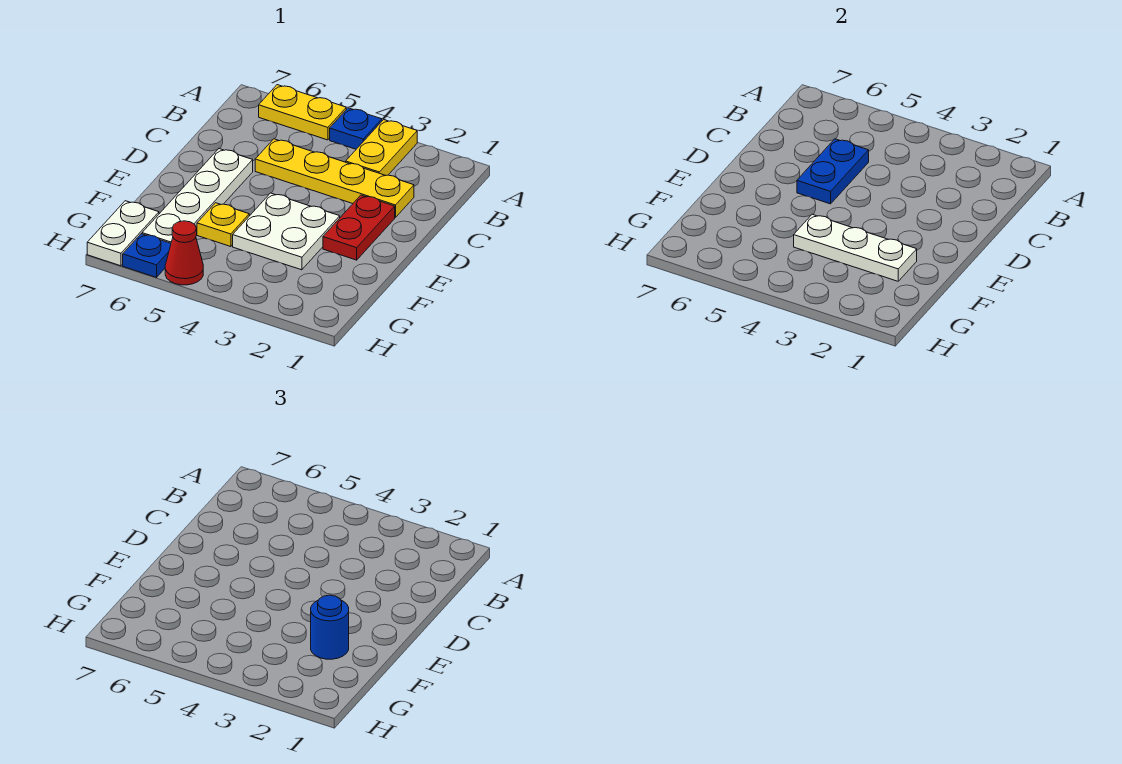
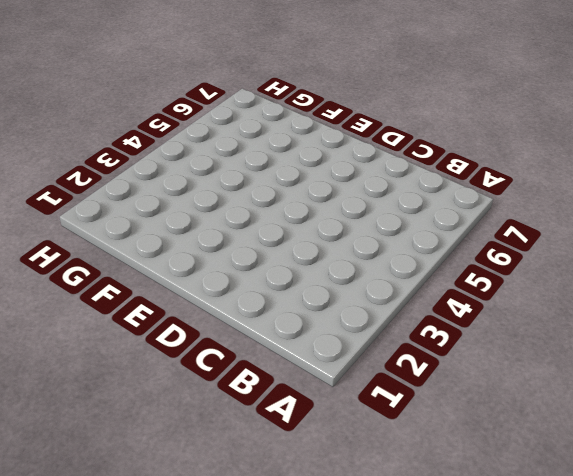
none -> yellow 1x2 plate [346,120,417,176]
none -> blue 1x1 plate [330,108,382,149]
none -> yellow 1x2 plate [259,85,346,140]

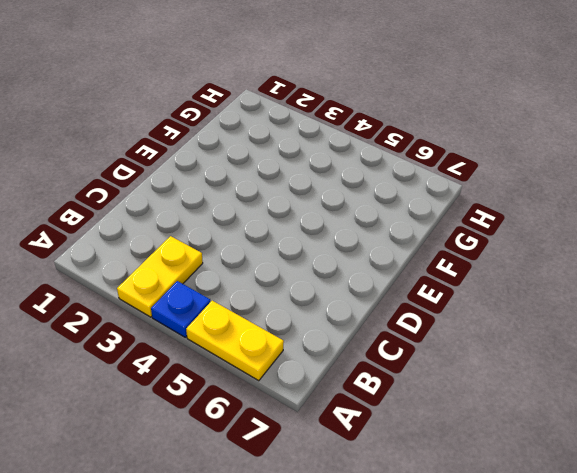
none -> yellow 1x4 plate [255,139,414,218]
none -> red 1x2 plate [323,195,395,260]
none -> white 1x4 plate [142,149,253,243]

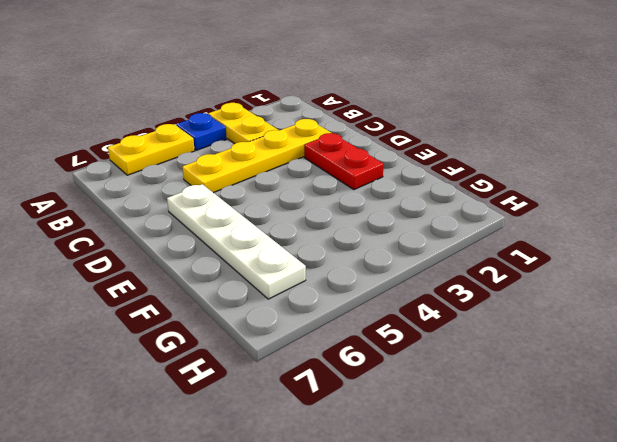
none -> white 2x2 plate [233,193,340,270]
none -> yellow 1x1 plate [197,203,249,247]
none -> white 1x2 plate [87,201,159,266]

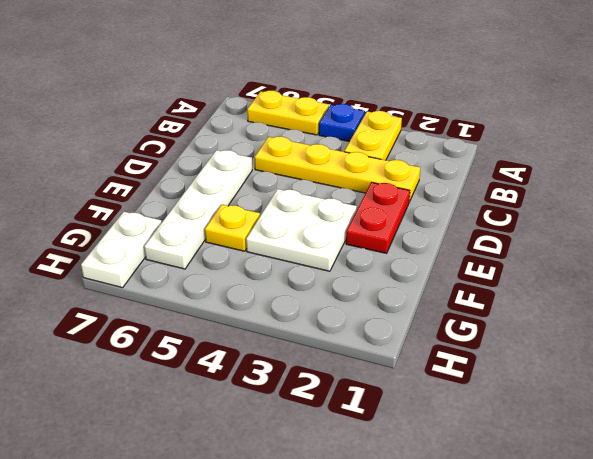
none -> red 1x1 cone [165,221,203,285]
none -> blue 1x1 plate [123,234,171,277]
none -> blue 1x2 plate [797,139,869,204]

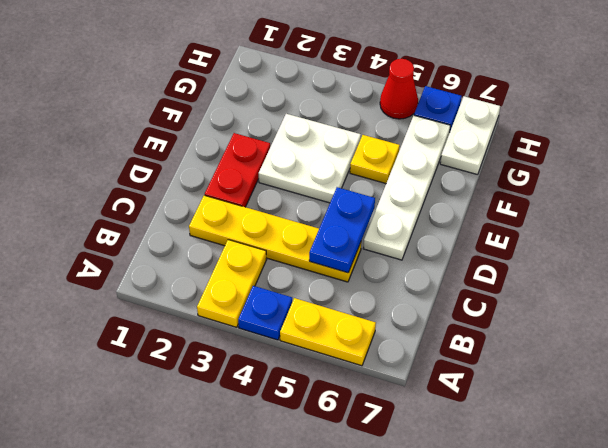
none -> white 1x3 plate [794,214,917,281]
none -> blue 1x1 round brick [311,595,349,659]

